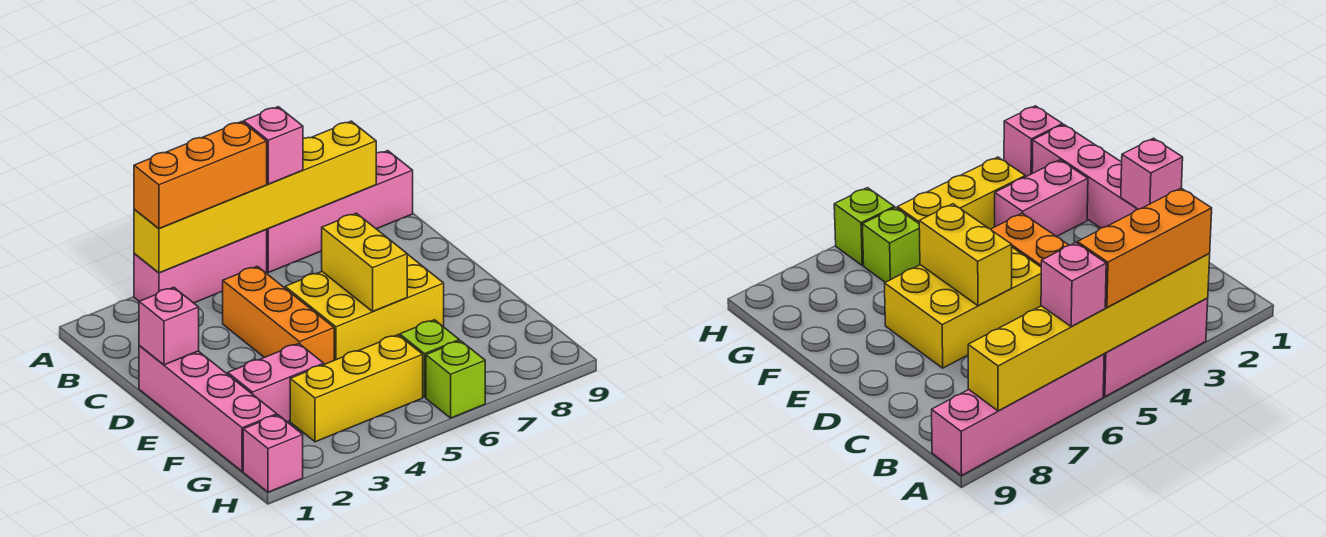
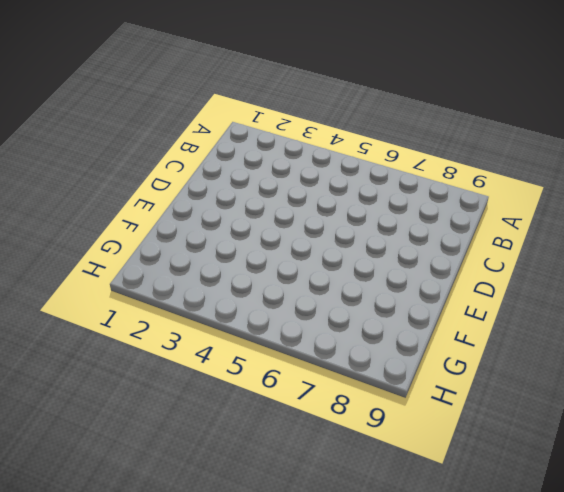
none -> pink 1x3 brick [134,230,267,303]
none -> pink 1x4 brick [266,151,413,273]
none -> orange 1x3 brick [222,266,334,364]

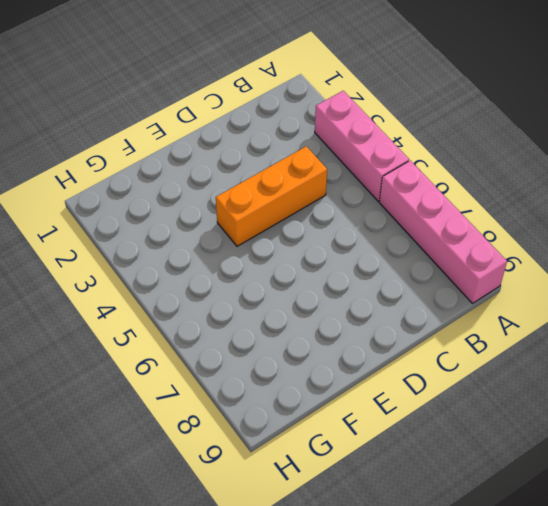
none -> pink 1x4 brick [139,346,277,471]
none -> yellow 2x3 brick [285,254,444,360]
none -> pink 1x2 brick [228,344,324,422]

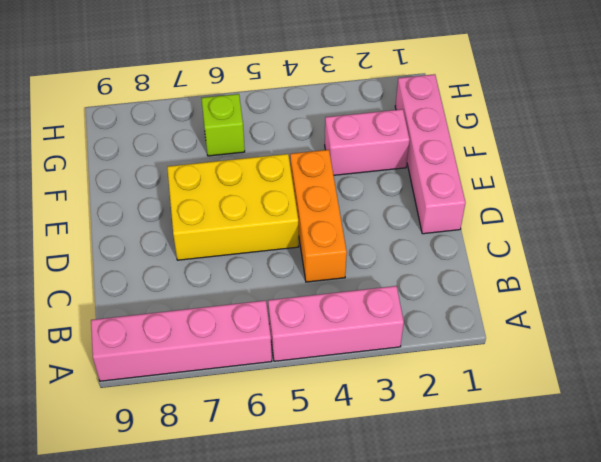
none -> yellow 1x3 brick [290,335,423,442]
none -> pink 1x1 brick [243,415,303,492]
none -> lime 1x1 brick [426,341,485,418]

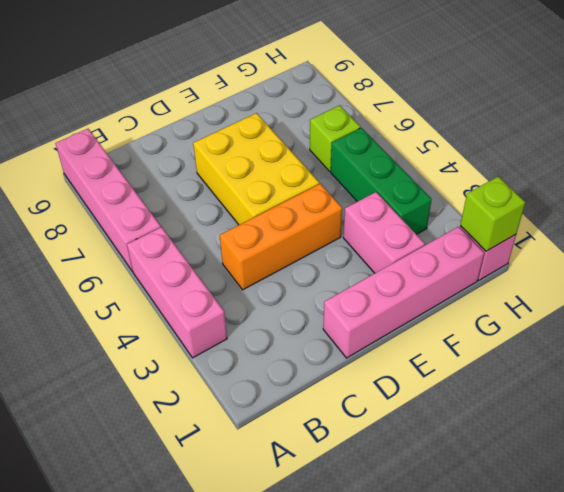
green 1x3 brick [331,128,432,234] -> yellow 1x3 brick [290,335,423,442]
lime 1x1 brick [460,177,525,251] -> lime 1x1 brick moved to [426,341,485,418]
none -> yellow 1x6 brick [134,121,376,273]
none -> pink 1x1 brick [139,287,199,365]
none -> yellow 1x2 brick [322,213,407,311]

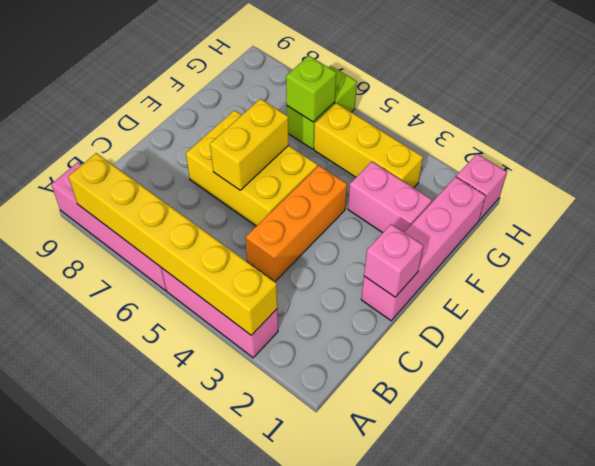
lime 1x1 brick [286,56,336,122] -> none
none -> orange 1x3 brick [134,122,267,228]
none -> pink 1x1 brick [244,107,303,184]

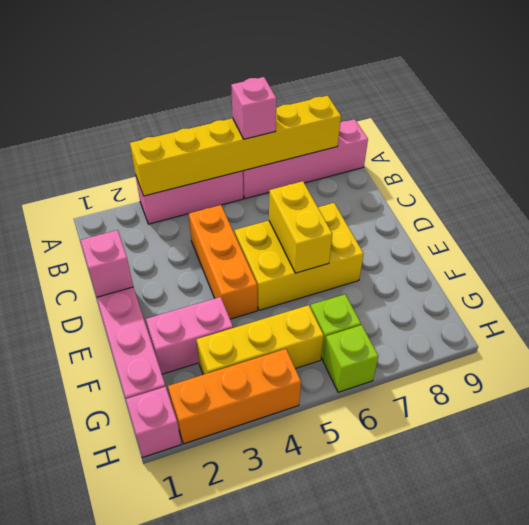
orange 1x3 brick [168,349,301,444] -> orange 1x3 brick moved to [134,122,267,228]

